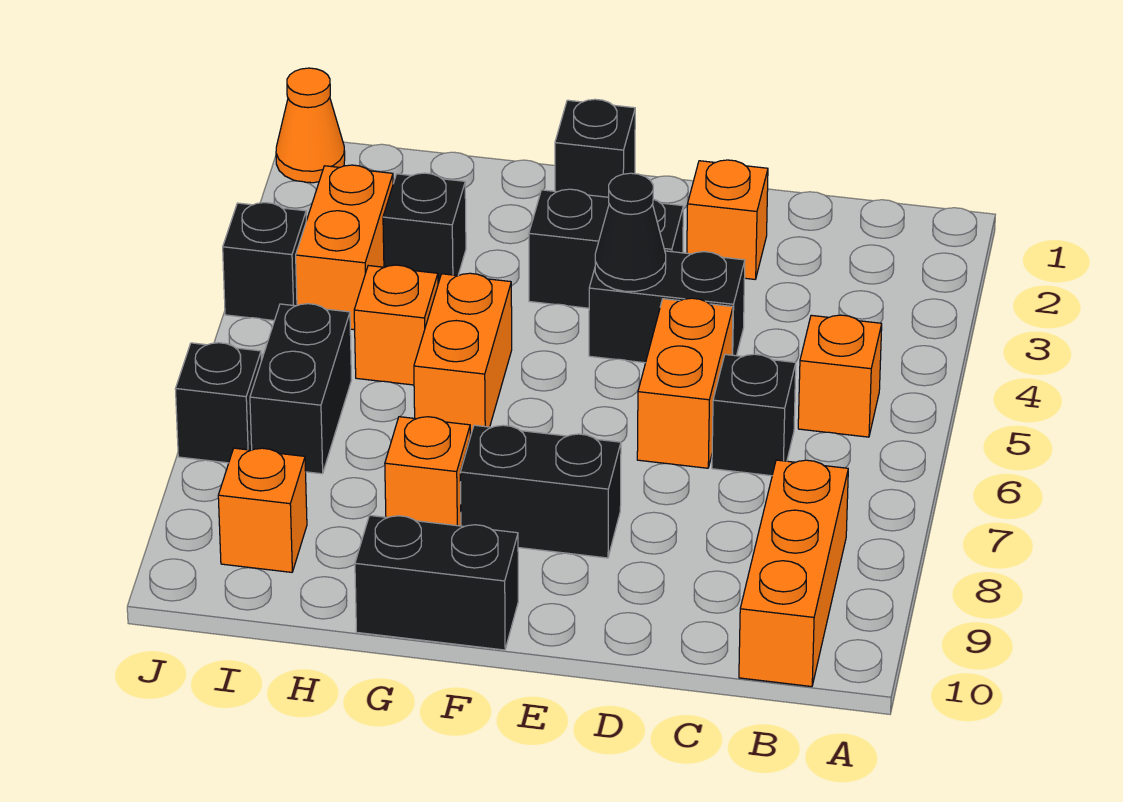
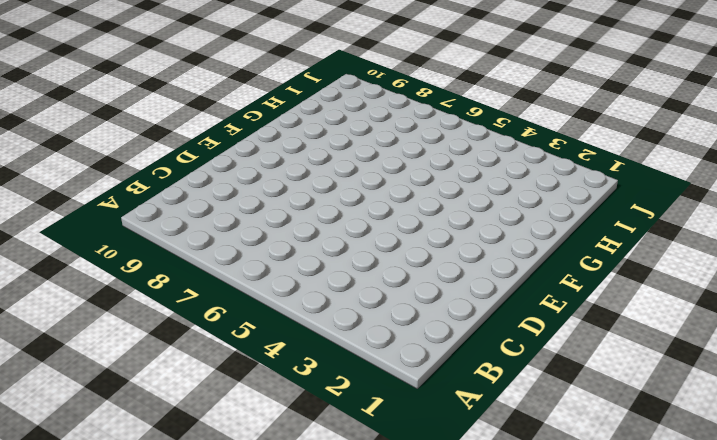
none -> orange 1x1 brick [798,315,882,437]
none -> orange 1x3 brick [739,460,848,687]
none -> black 1x1 brick [712,354,796,476]

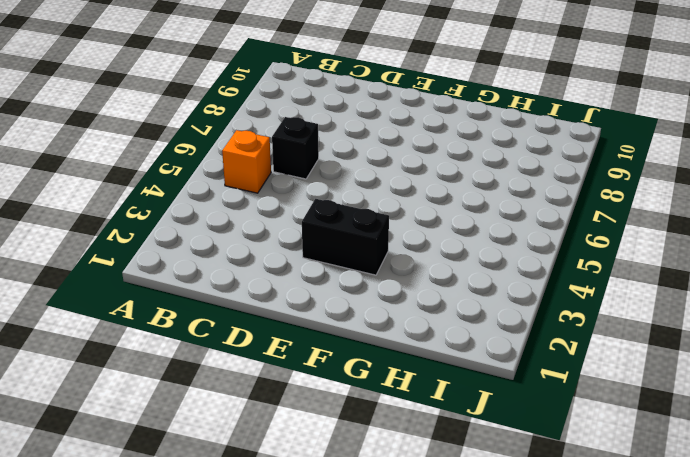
none -> orange 1x3 brick [739,460,848,687]
none -> orange 1x1 brick [687,160,768,279]
none -> black 1x2 brick [589,251,745,363]

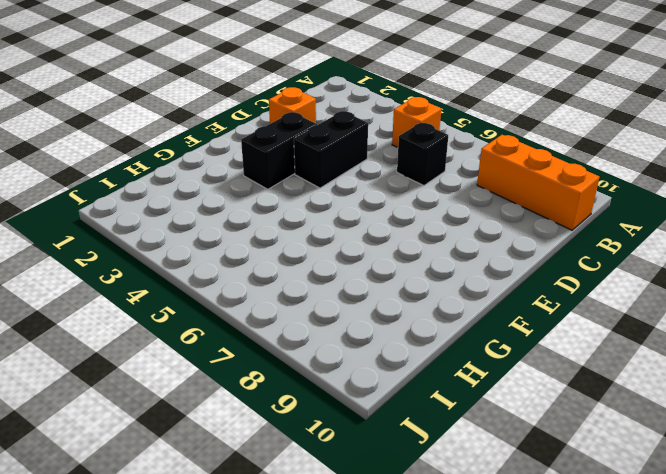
none -> orange 1x2 brick [637,298,733,468]
none -> black 1x2 brick [460,425,621,558]
none -> black 1x1 brick [555,99,635,197]

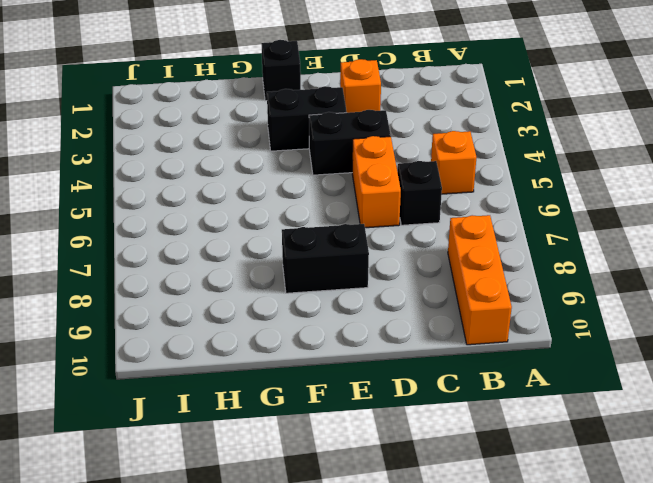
none -> black 1x2 brick [355,515,518,650]
none -> orange 1x2 brick [414,273,512,436]
none -> orange 1x1 brick [385,417,470,526]

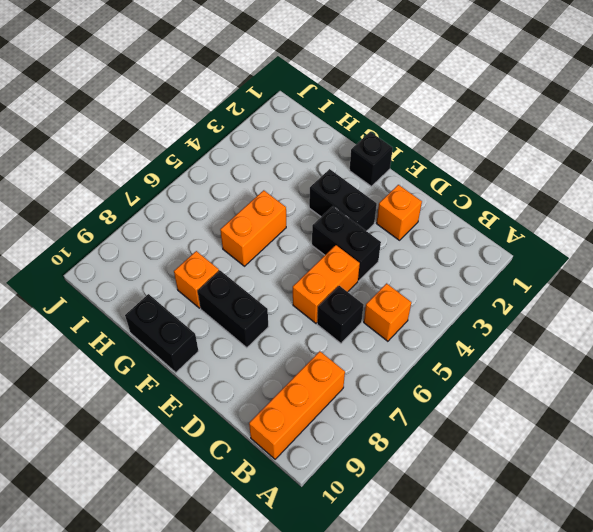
none -> black 1x1 brick [383,173,466,283]
none -> orange 1x1 brick [354,265,438,385]
none -> orange 1x2 brick [296,165,393,330]

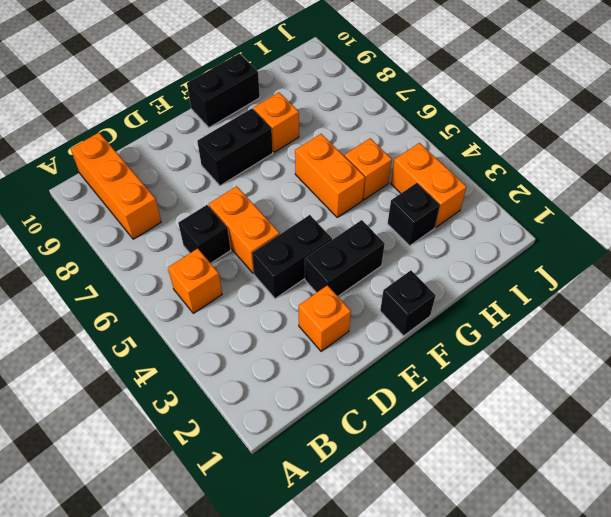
none -> black 1x2 brick [250,304,351,474]
none -> orange 1x1 brick [218,448,307,572]
none -> orange 1x1 cone [276,68,345,183]

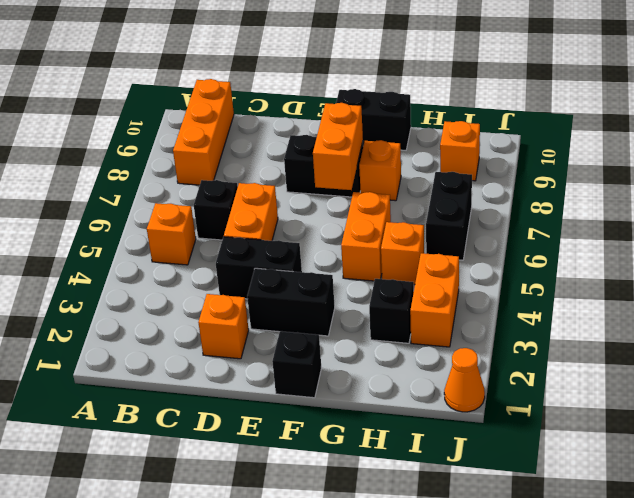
orange 1x2 brick [313,103,363,190] -> none
none -> black 1x1 brick [223,203,306,321]
none -> black 1x1 brick [175,343,261,463]
none -> black 1x1 cone [595,173,666,291]

